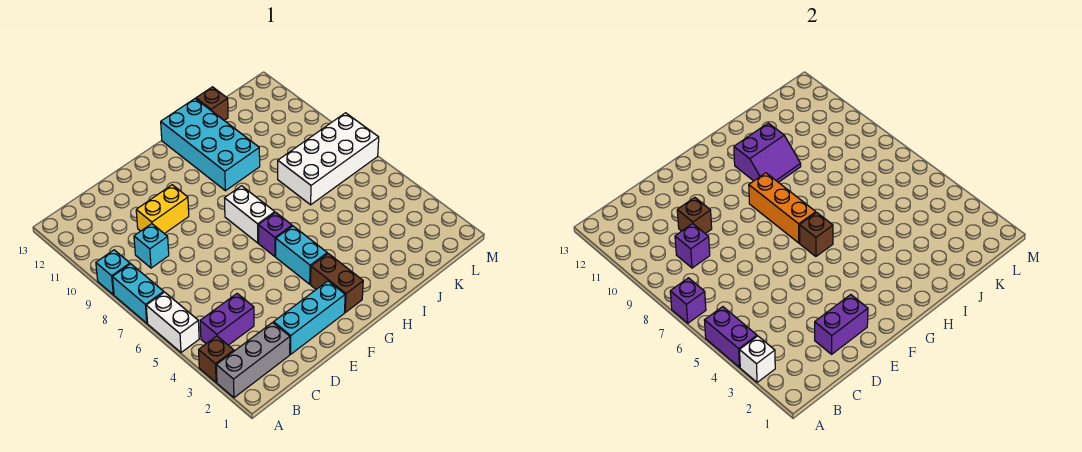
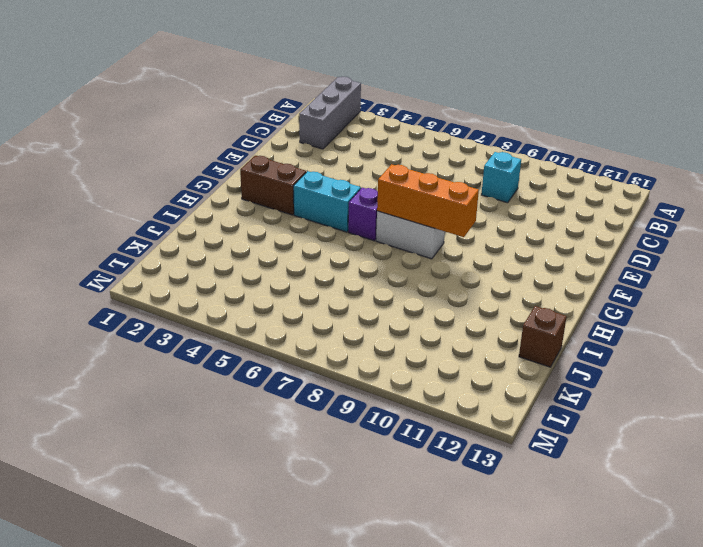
none -> brown 1x1 brick [199,336,234,382]
none -> white 1x2 brick [146,292,199,352]
none -> cyan 1x2 brick [113,264,164,323]

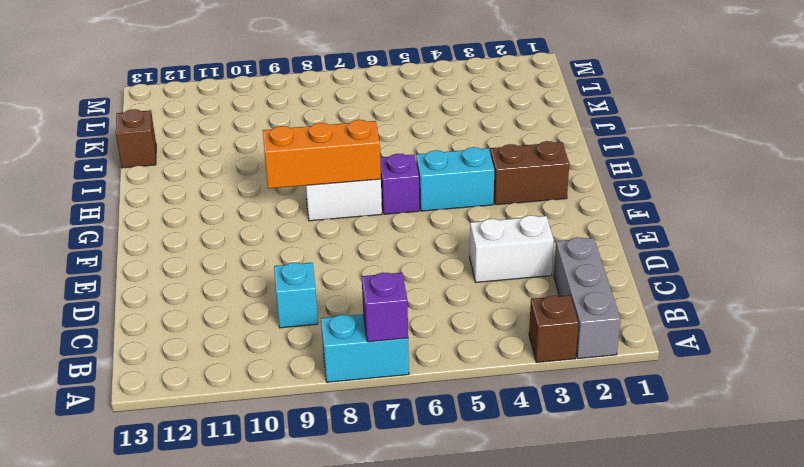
white 1x2 brick [470,215,554,282] -> white 1x2 brick moved to [146,292,199,352]
none -> cyan 1x1 brick [96,250,130,295]
none -> purple 1x2 brick [200,294,254,345]
none -> cyan 1x3 brick [274,281,345,354]

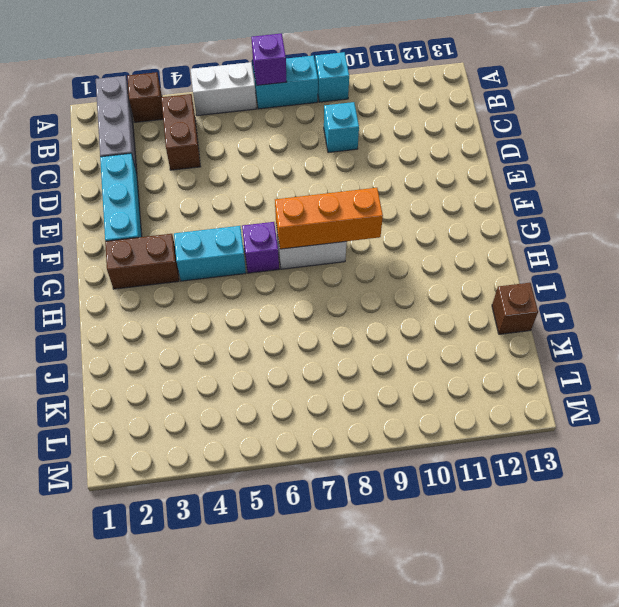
brown 1x2 brick [161,94,200,170] -> purple 1x2 brick [200,294,254,345]
none -> yellow 1x2 brick [136,185,189,234]
none -> cyan 2x4 brick [161,99,260,191]
none -> white 2x4 brick [278,113,379,205]

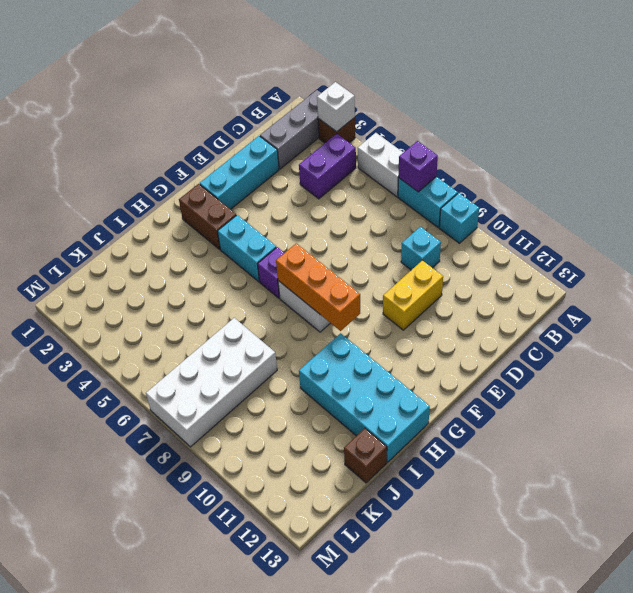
none -> purple 1x2 brick [705,307,757,367]
none -> purple 1x1 brick [675,224,710,268]
none -> purple 1x2 brick [815,295,868,354]

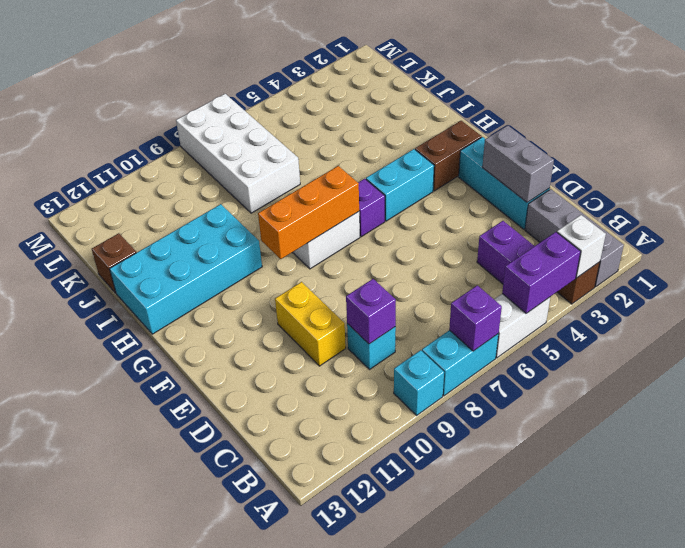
grey 1x2 brick [482,125,554,202] -> purple 1x2 brick [815,295,868,354]
none -> brown 1x1 brick [677,197,712,234]
none -> brown 1x1 brick [799,212,833,257]
none -> purple 2x2 slope [734,123,801,182]

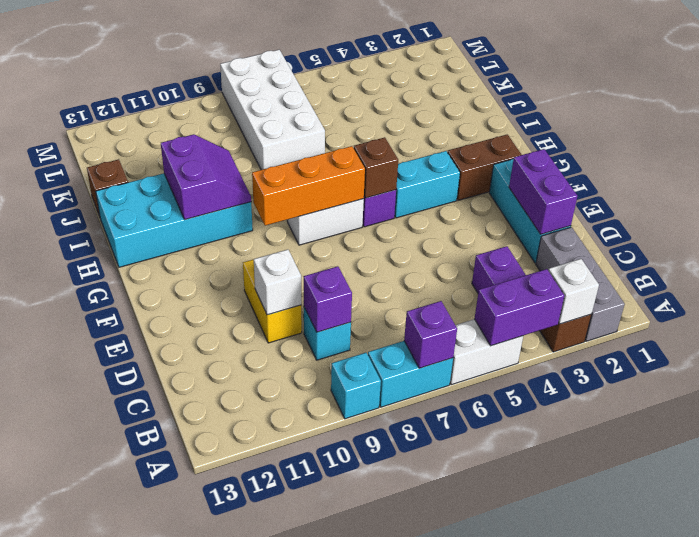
white 1x1 brick [254,250,301,315] -> brown 1x1 brick [677,197,712,234]

